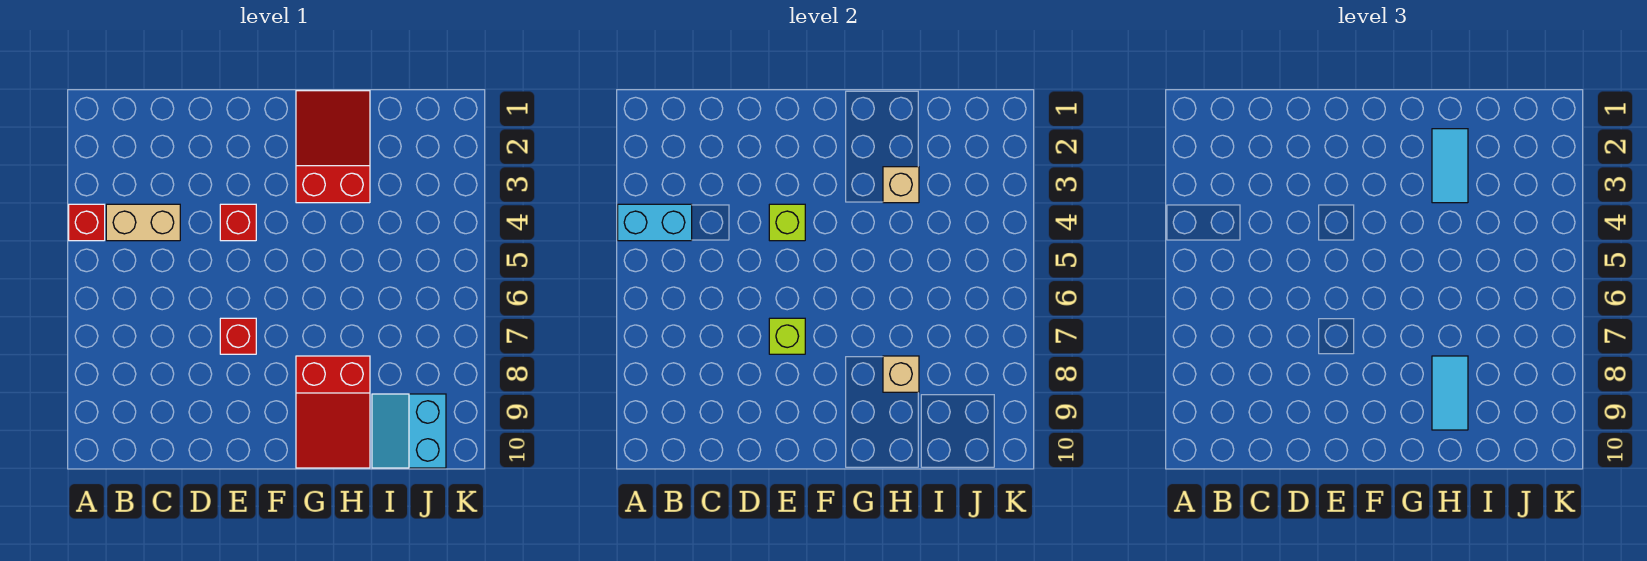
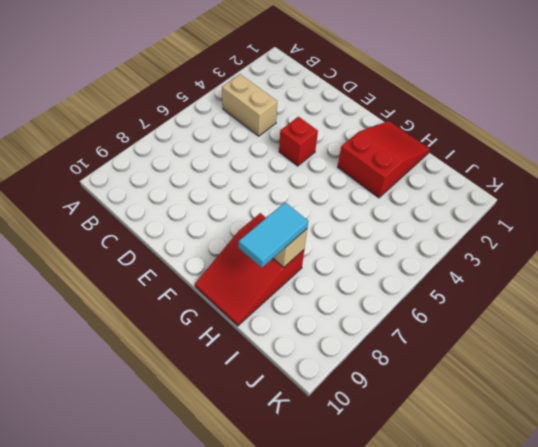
none -> red 1x1 brick [69,204,105,241]
none -> red 1x1 brick [220,318,256,354]
none -> cyan 2x2 slope [372,394,446,468]

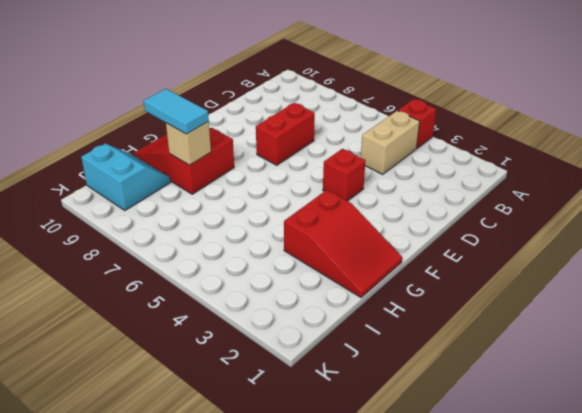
red 1x2 brick [256,103,315,165] -> red 1x1 brick [220,318,256,354]
none -> cyan 1x2 brick [618,204,692,241]
none -> lime 1x1 brick [769,204,805,241]
none -> lime 1x1 brick [769,318,805,354]

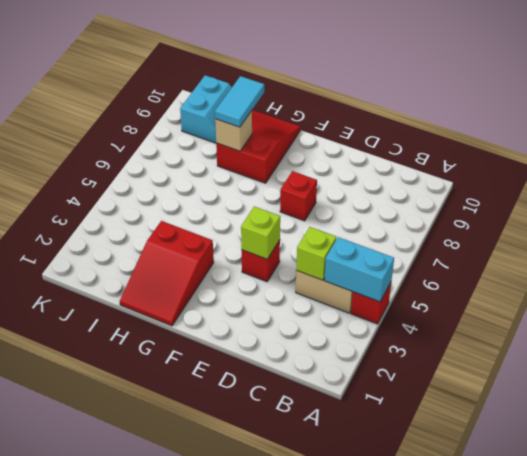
lime 1x1 brick [296,227,336,280] -> lime 1x1 brick moved to [769,318,805,354]
none -> tan 1x1 brick [883,167,919,203]
none -> cyan 1x2 tile [1432,129,1468,203]

